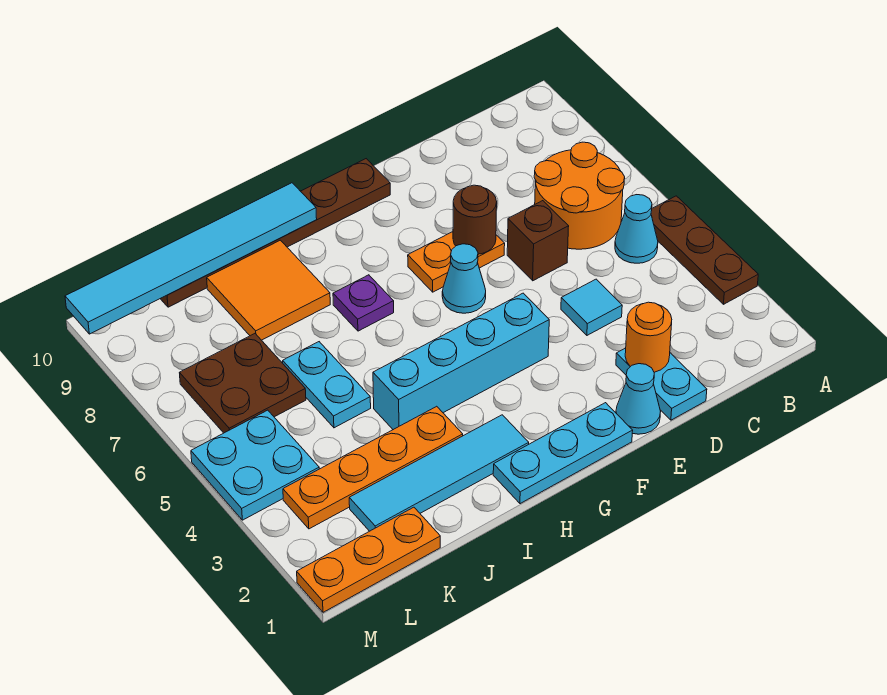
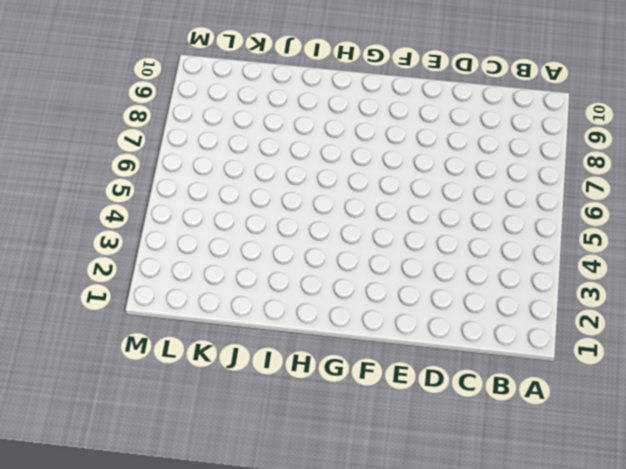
none -> brown 1x3 plate [651,196,758,304]
none -> cyan 1x1 cone [615,195,658,263]
none -> orange 2x2 round brick [534,142,625,249]

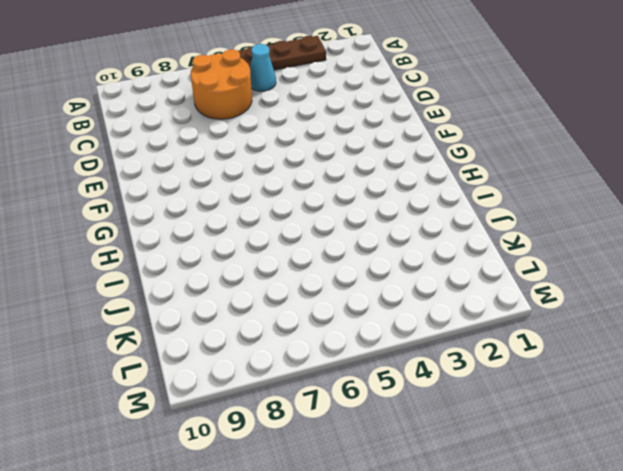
none -> cyan 1x2 plate [616,348,707,420]
none -> cyan 1x1 tile [561,279,622,335]
none -> brown 1x1 brick [507,201,569,281]

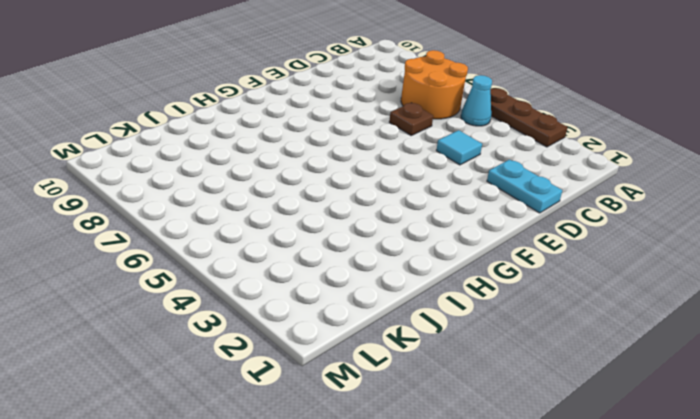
brown 1x1 plate [389,103,433,135] -> brown 1x1 brick [507,201,569,281]
none -> cyan 1x1 cone [616,364,661,434]
none -> orange 1x2 plate [408,232,505,292]
none -> cyan 1x3 plate [493,403,633,504]

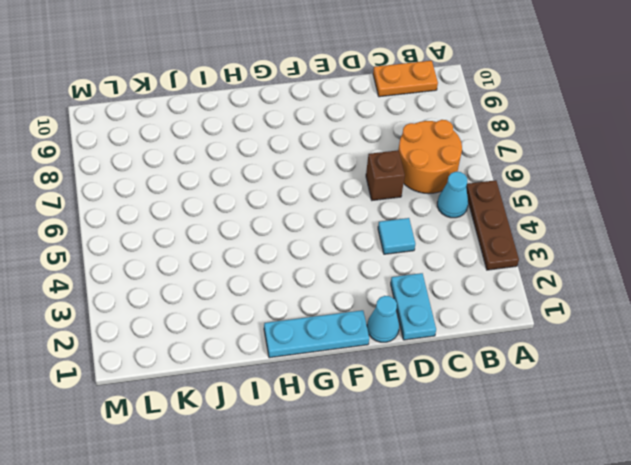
orange 1x2 plate [373,61,438,97] -> orange 1x2 plate moved to [408,232,505,292]
none -> cyan 1x4 brick [373,293,549,430]
none -> cyan 1x1 cone [442,244,486,313]
none -> brown 1x6 plate [160,159,390,307]

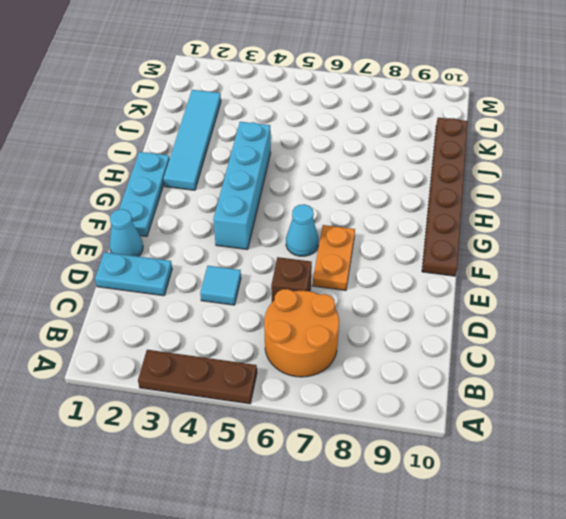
none -> cyan 1x1 cone [615,195,658,263]
none -> purple 1x1 plate [333,275,394,331]
none -> orange 1x4 plate [283,406,463,529]

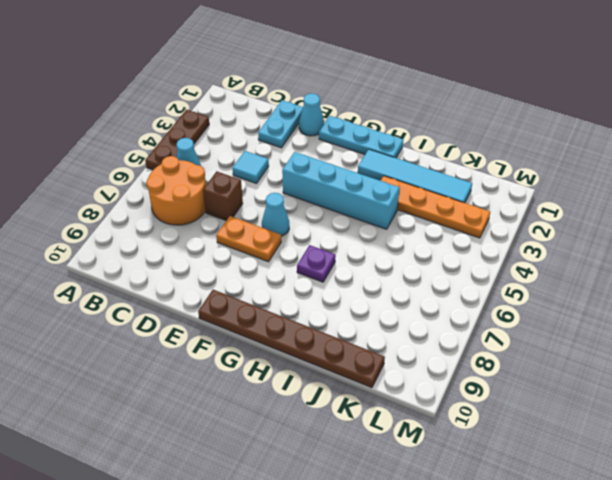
none -> orange 2x2 tile [207,240,330,340]
none -> cyan 1x2 plate [283,342,371,428]
none -> orange 1x3 plate [297,507,440,612]

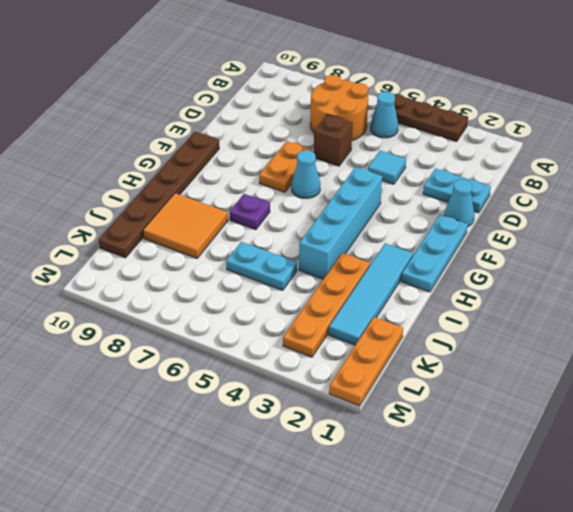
none -> brown 2x2 plate [180,334,306,433]
none -> cyan 2x2 plate [191,410,319,520]
none -> orange 1x1 round brick [625,302,672,372]

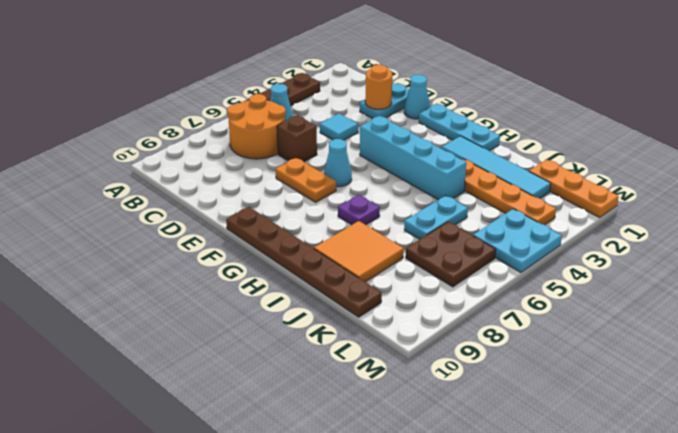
none -> brown 1x1 round brick [453,185,497,254]
none -> cyan 1x6 tile [65,183,317,334]

